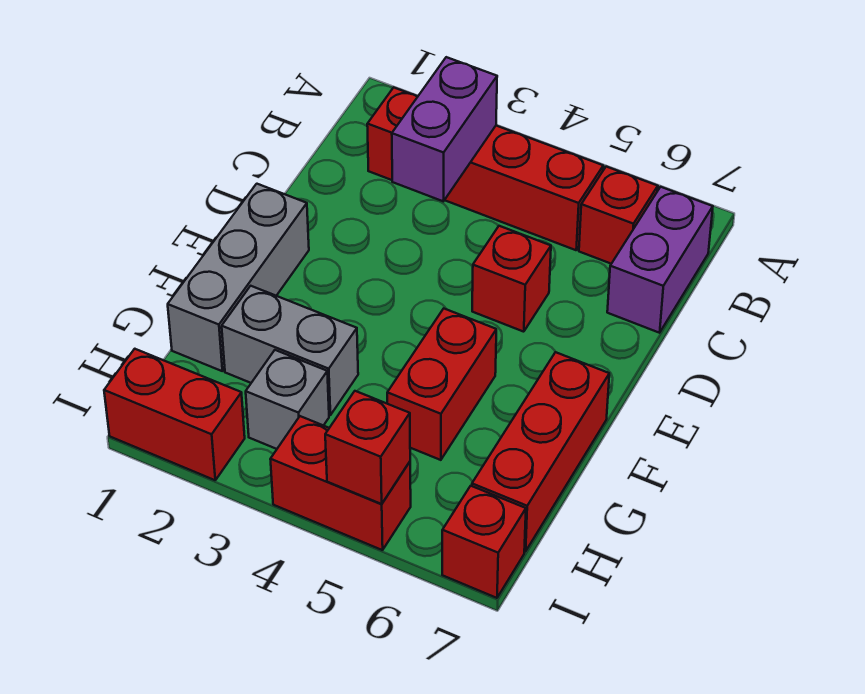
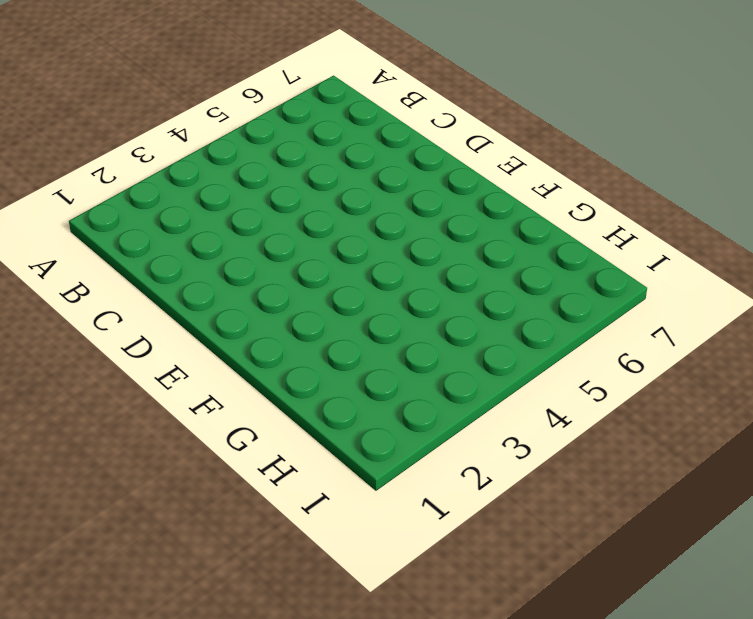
none -> red 1x4 brick [367,88,603,250]
none -> red 1x1 brick [579,167,658,264]
none -> purple 1x2 brick [607,187,713,333]

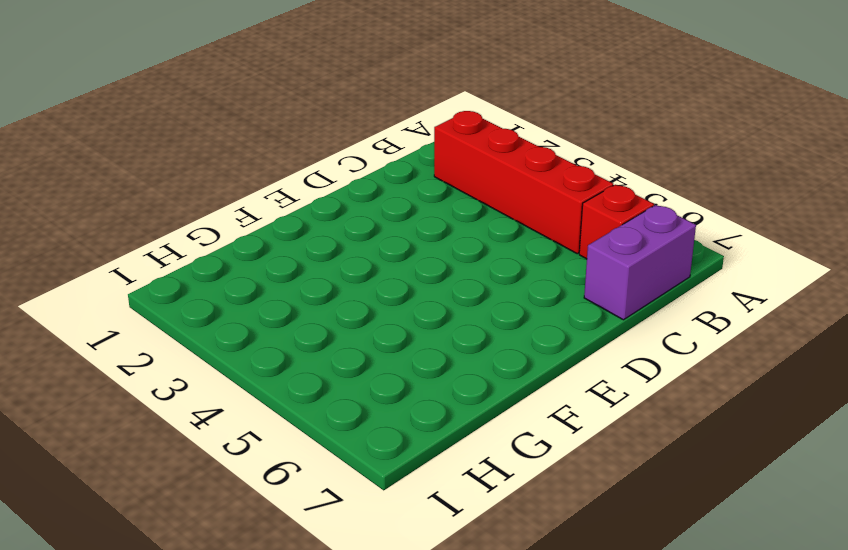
none -> red 1x1 brick [472,226,551,332]
none -> grey 1x3 brick [168,184,309,371]
none -> red 1x2 brick [387,309,496,460]

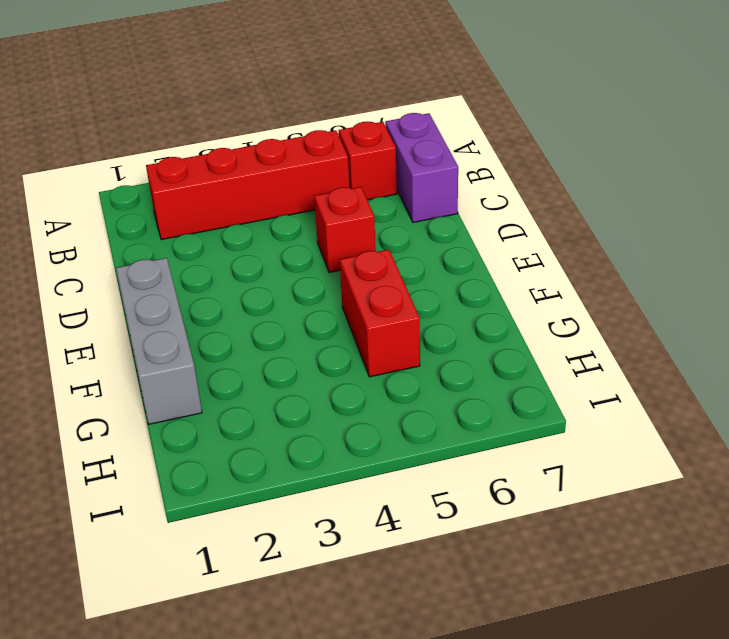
none -> red 1x3 brick [472,352,609,551]
none -> grey 1x2 brick [222,286,358,415]
none -> grey 1x1 brick [246,350,329,449]

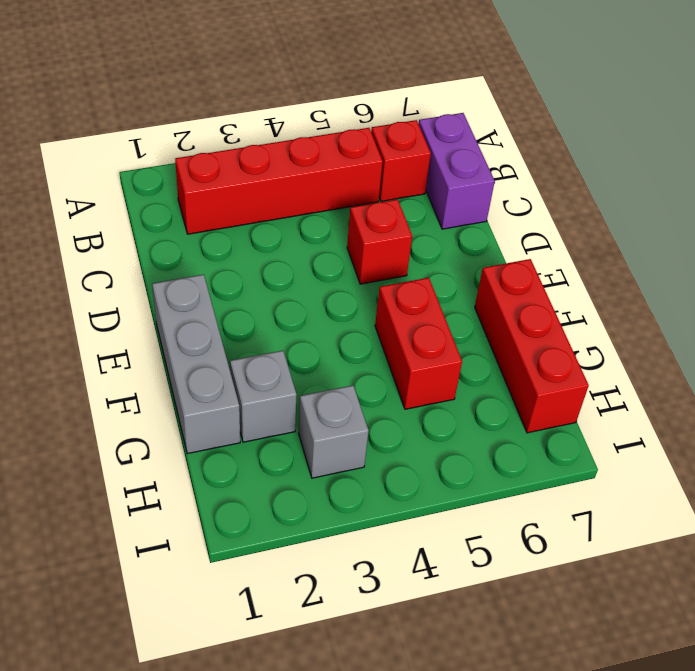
grey 1x1 brick [230,351,297,442] -> grey 1x2 brick [222,286,358,415]
none -> red 1x2 brick [104,349,245,480]
none -> red 1x2 brick [270,416,411,550]
none -> red 1x1 brick [442,486,526,598]

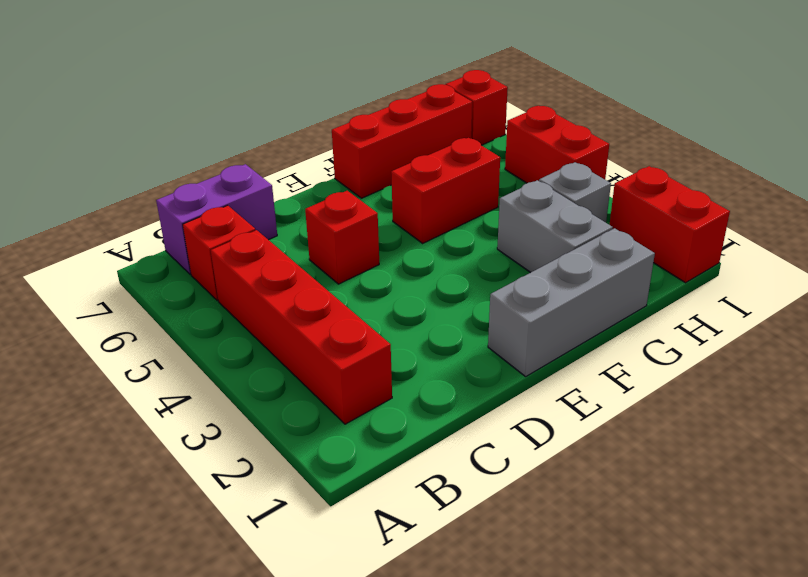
none -> purple 1x2 brick [392,57,497,201]
none -> red 1x1 brick [325,391,410,504]

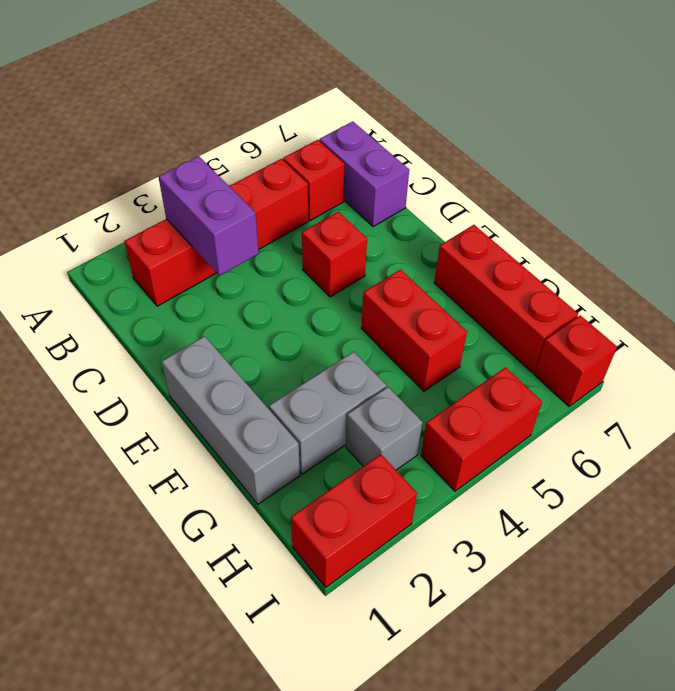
none -> red 1x1 brick [325,391,410,504]

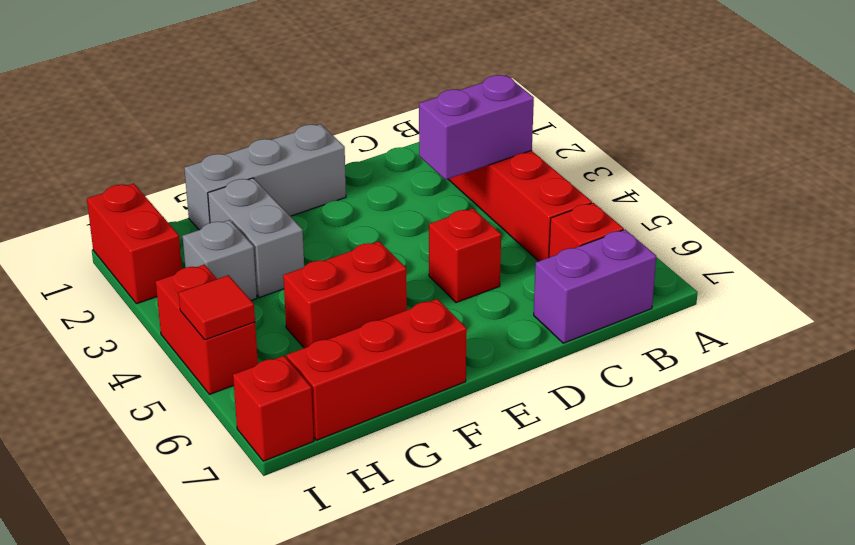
red 1x1 tile [179,275,255,340] -> red 1x1 brick [325,391,410,504]

